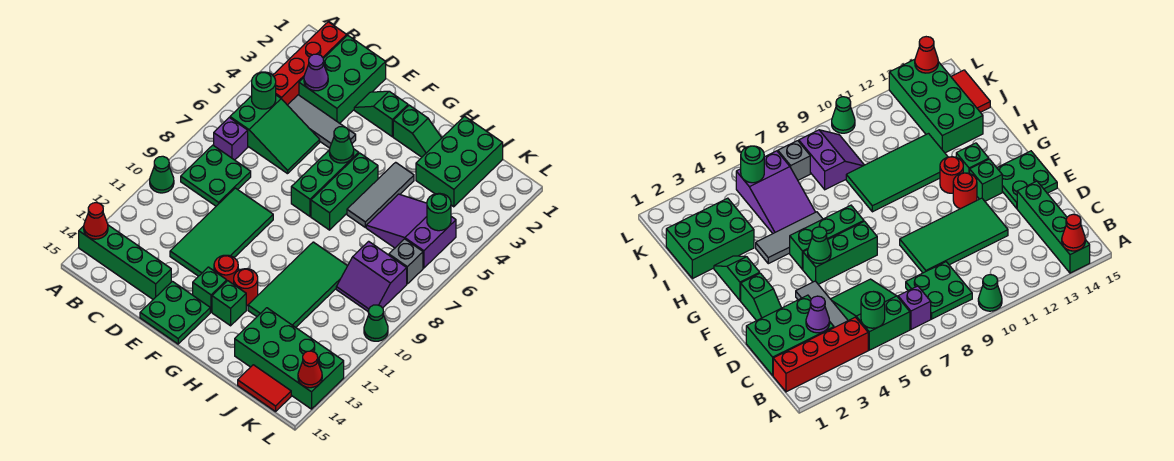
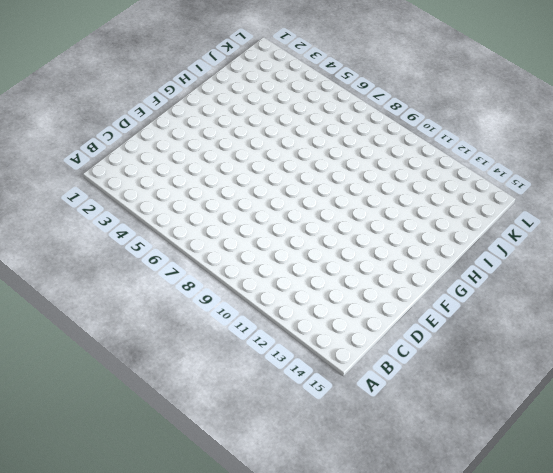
none -> green 1x1 cone [150,156,174,193]
none -> green 1x4 brick [79,225,171,299]
none -> red 1x4 brick [273,22,347,105]
none -> green 2x3 slope [230,95,320,174]

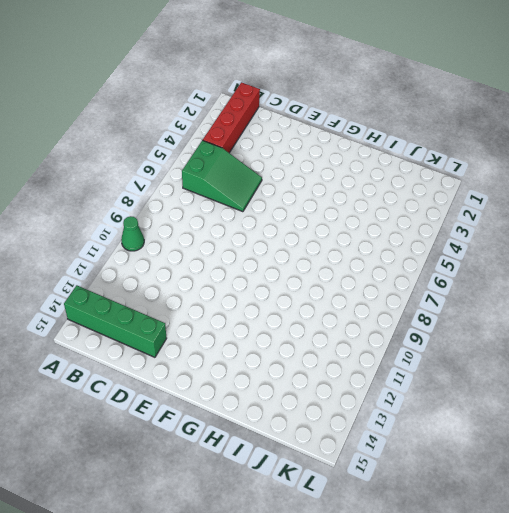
none -> purple 1x1 brick [214,117,248,160]
none -> green 2x2 plate [181,145,251,206]
none -> green 2x3 brick [299,35,386,123]
none -> grey 1x3 tile [288,95,356,148]

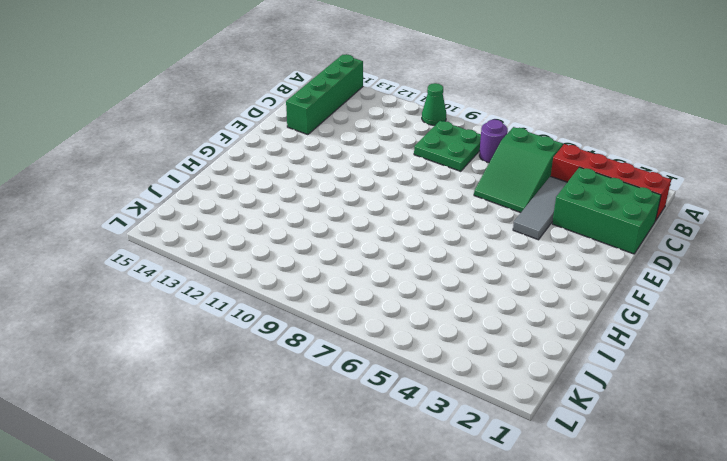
purple 1x1 round brick [479,120,508,163] -> purple 1x1 brick [214,117,248,160]
none -> green 2x4 tile [170,188,273,276]
none -> green 1x2 slope [354,91,408,137]
none -> green 2x2 plate [140,281,210,344]
none -> green 1x3 brick [291,149,359,216]

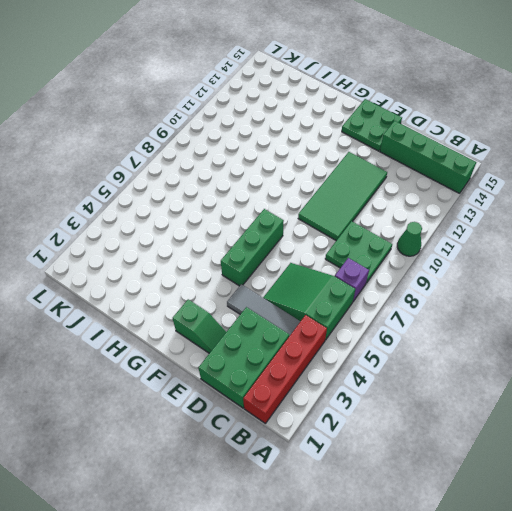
none -> red 1x1 round brick [214,255,238,284]
none -> green 1x1 brick [193,267,227,312]
none -> green 1x2 slope [393,105,441,157]
none -> green 1x3 brick [311,153,378,230]

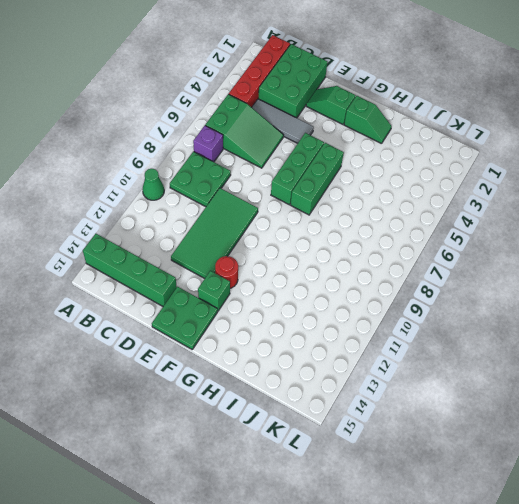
none -> red 1x1 round brick [234,269,258,306]
none -> green 1x1 brick [212,281,246,326]
none -> grey 1x3 tile [347,162,414,227]
none -> green 2x4 tile [248,242,347,327]

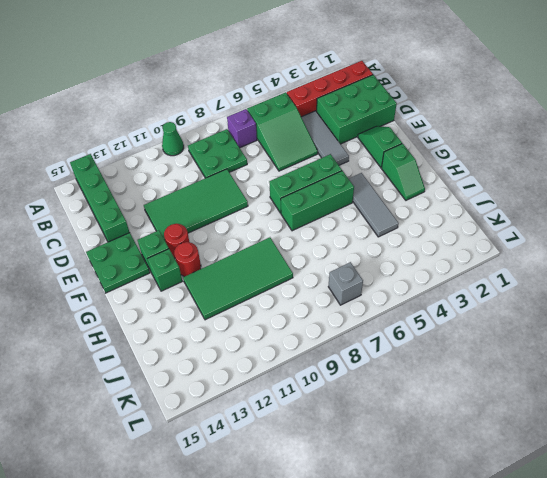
grey 1x3 tile [349,173,399,237] -> grey 1x3 tile turned to [347,162,414,227]
none -> green 2x3 brick [416,116,503,207]
none -> purple 2x3 slope [366,194,456,268]
none -> green 2x4 brick [235,308,344,409]
none -> purple 2x2 slope [336,241,407,311]

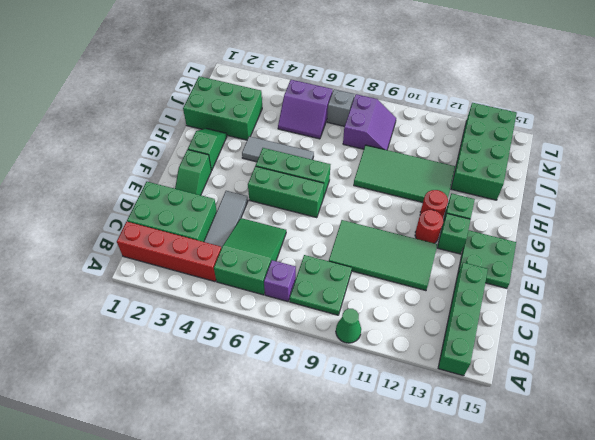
purple 2x2 slope [278,80,333,139] -> purple 2x3 slope [366,194,456,268]
none -> red 1x2 tile [238,365,291,412]
none -> green 1x1 cone [364,305,388,341]
none -> red 1x1 cone [84,203,108,239]
none -> green 1x1 round brick [252,72,276,109]

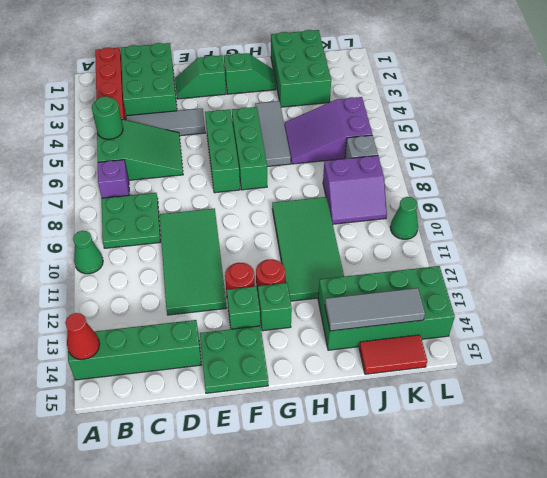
grey 1x3 tile [325,288,425,331] -> none
none -> purple 1x1 cone [304,54,328,91]
none -> green 1x1 cone [329,127,354,163]
none -> green 1x1 round brick [427,193,451,231]
none -> red 1x1 cone [298,351,322,388]

